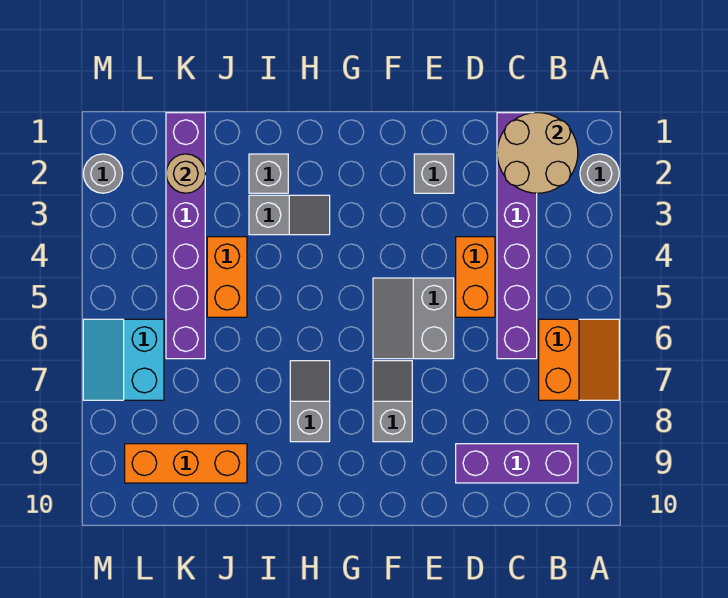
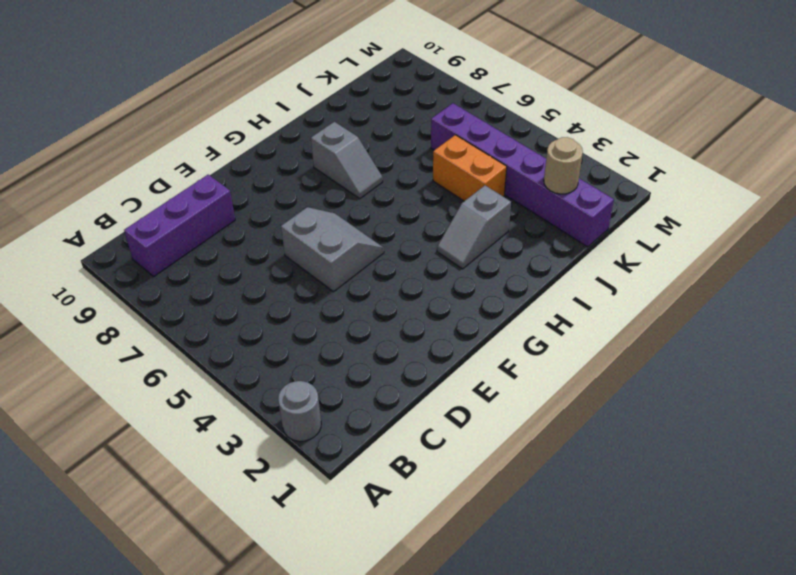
none -> orange 2x2 slope [539,319,619,400]
none -> purple 1x6 brick [497,113,537,359]
none -> orange 1x2 brick [456,237,495,317]

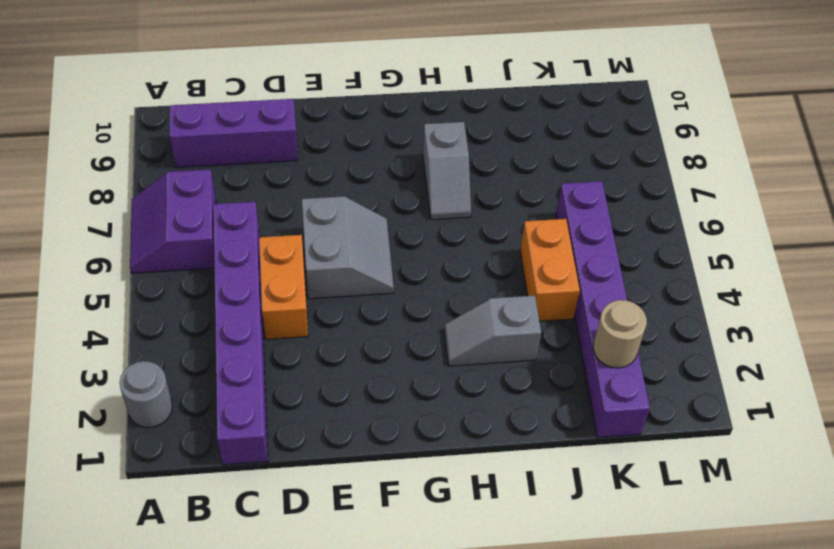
purple 2x2 slope [130,169,216,273] -> orange 2x2 slope [539,319,619,400]
none -> grey 1x1 brick [414,154,454,193]
none -> grey 1x2 slope [373,361,412,442]
none -> grey 1x1 brick [249,154,288,193]

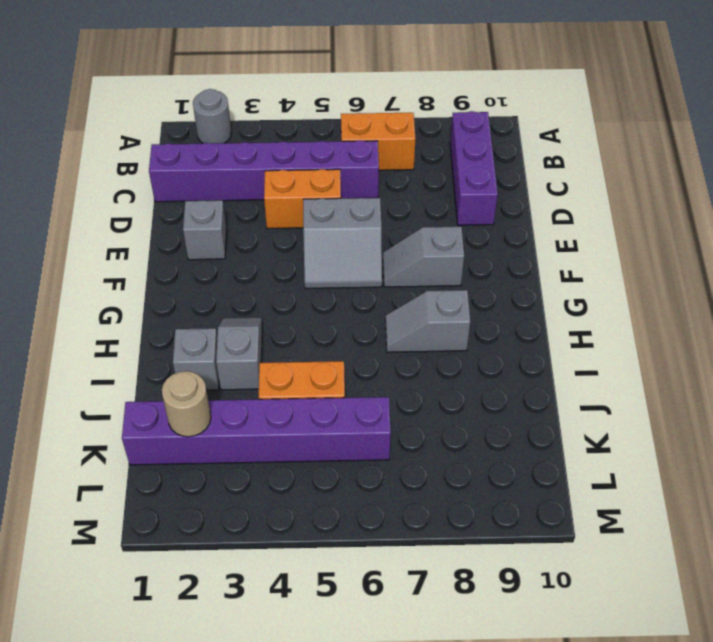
none -> orange 1x3 brick [125,444,247,483]
none -> cyan 2x2 slope [83,319,164,400]
none -> grey 1x1 round brick [83,154,123,193]

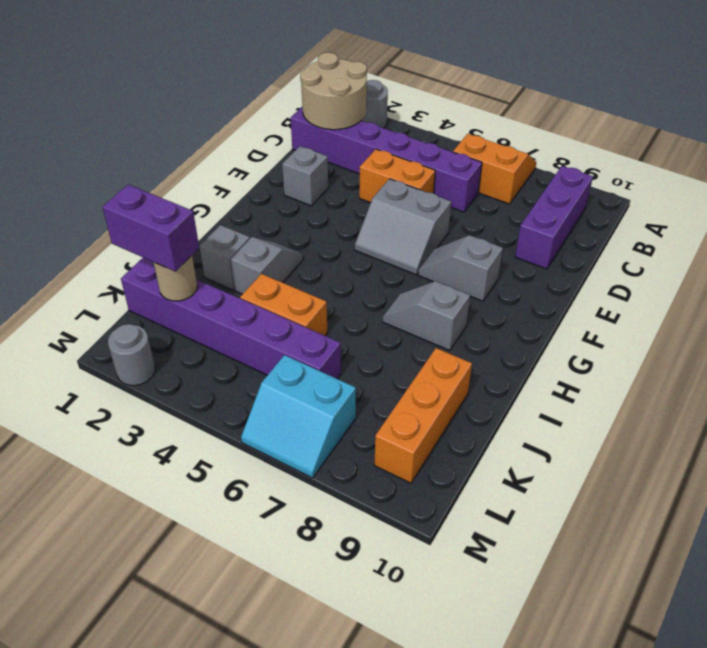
purple 1x2 brick [102,184,199,271] -> none

